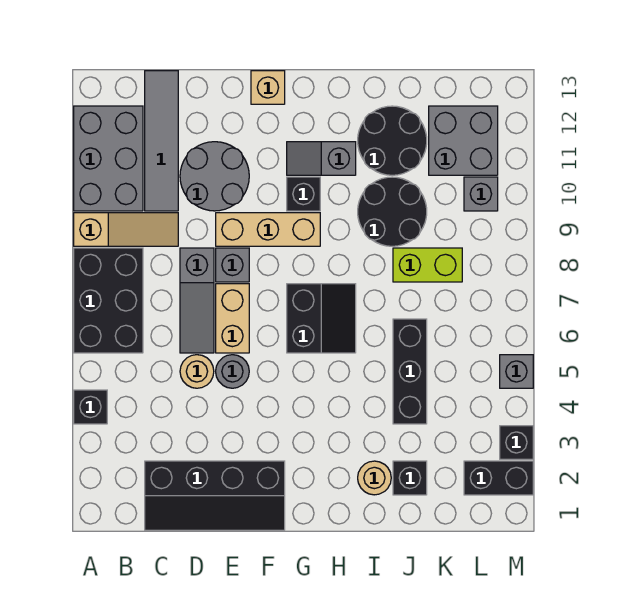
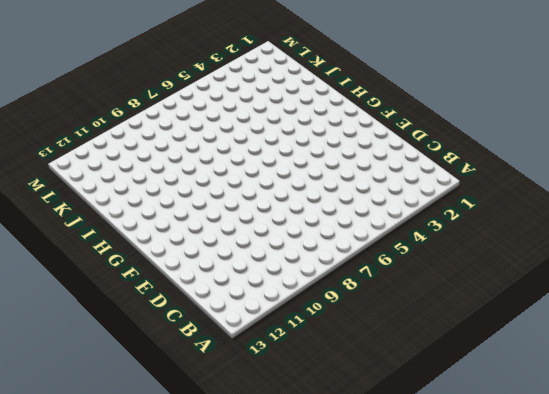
none -> black 1x1 brick [74,390,107,424]
none -> black 2x3 brick [74,248,143,353]
none -> tan 1x3 slope [74,213,178,246]

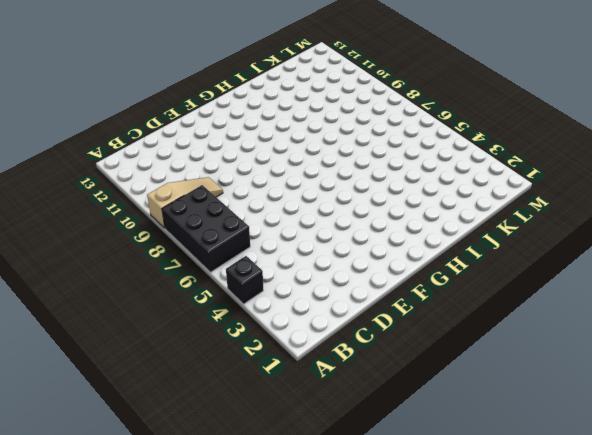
none -> grey 2x3 brick [74,106,143,211]
none -> black 2x4 slope [145,461,285,530]
none -> grey 1x4 tile [145,71,178,211]

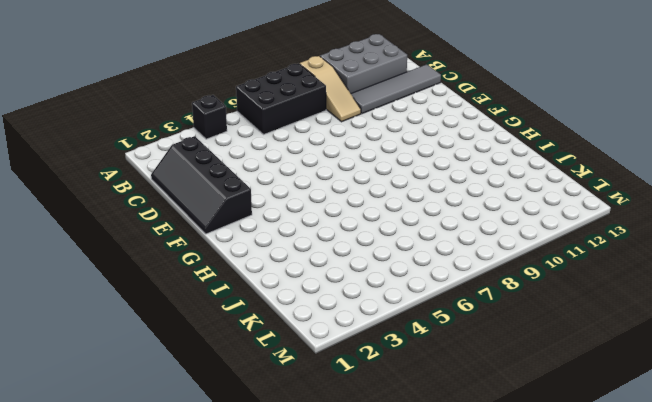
none -> tan 1x1 round brick [180,355,214,388]
none -> grey 1x3 slope [180,248,214,353]
none -> grey 2x2 round brick [180,142,249,211]

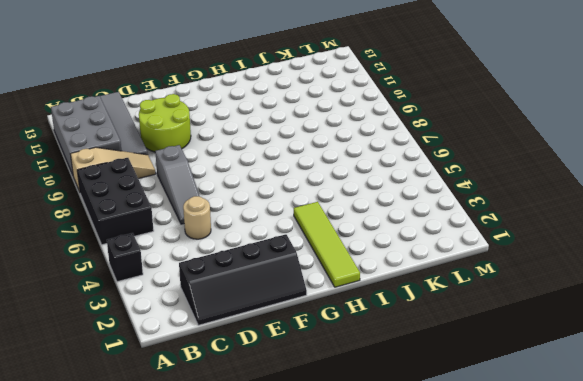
lime 2x2 round brick [139,94,191,152] -> grey 2x2 round brick [180,142,249,211]
lime 1x4 tile [294,202,360,287] -> none
none -> grey 1x1 round brick [216,355,249,388]
none -> tan 1x2 brick [216,284,249,353]
none -> grey 1x1 brick [216,248,249,282]

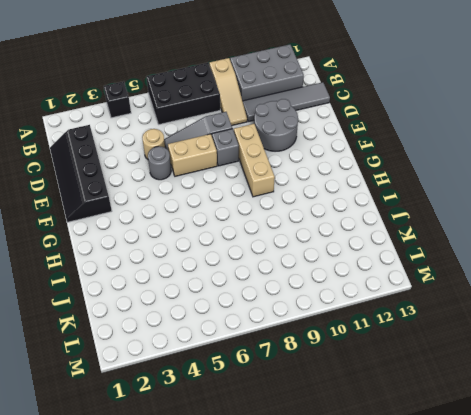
none -> tan 1x1 brick [251,71,285,104]
none -> black 2x2 slope [287,284,356,353]
none -> black 1x1 brick [287,177,320,211]

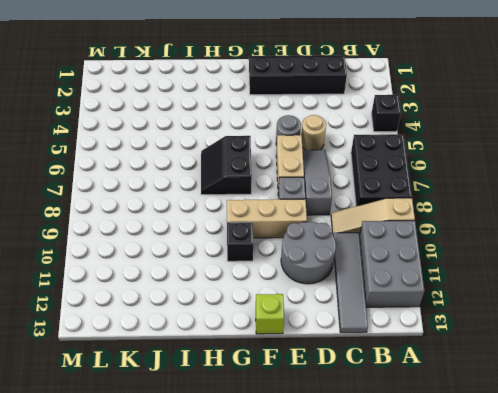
lime 1x1 brick [256,294,284,334] -> tan 1x1 brick [251,71,285,104]
none -> grey 1x2 slope [287,142,356,175]
none -> tan 1x1 round brick [358,461,391,495]
none -> black 2x2 round brick [358,177,427,246]

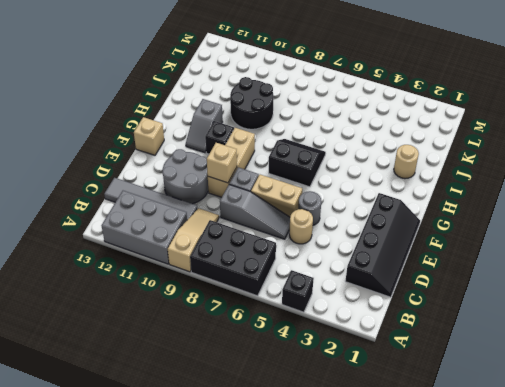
tan 1x1 brick [207,143,237,183] -> none
none -> black 2x2 round brick [358,106,427,175]
none -> black 1x1 brick [393,461,427,495]
none -> black 1x3 brick [393,319,427,424]

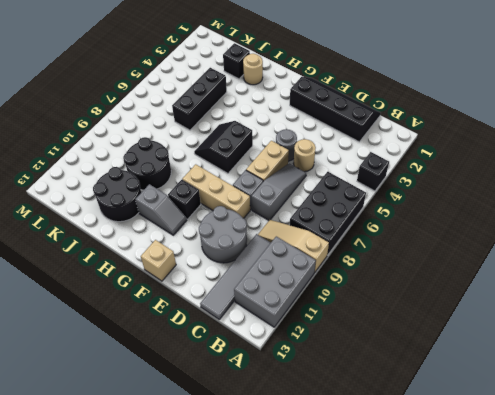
none -> lime 1x2 brick [393,248,462,282]
none -> grey 2x2 brick [429,106,498,175]
none -> black 1x2 brick [464,461,533,495]

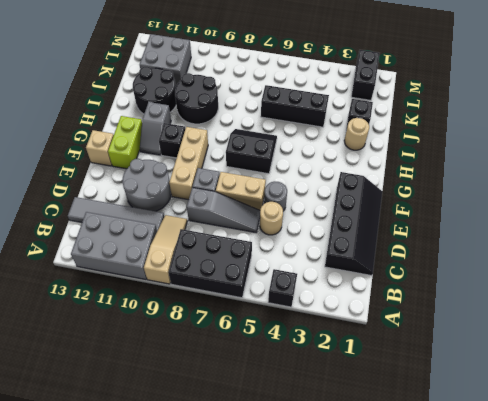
lime 1x2 brick [108,116,142,169] -> lime 1x2 brick moved to [393,248,462,282]
none -> grey 1x1 brick [464,177,498,211]
none -> black 1x1 brick [500,426,533,459]
none -> grey 1x1 brick [500,355,533,388]

